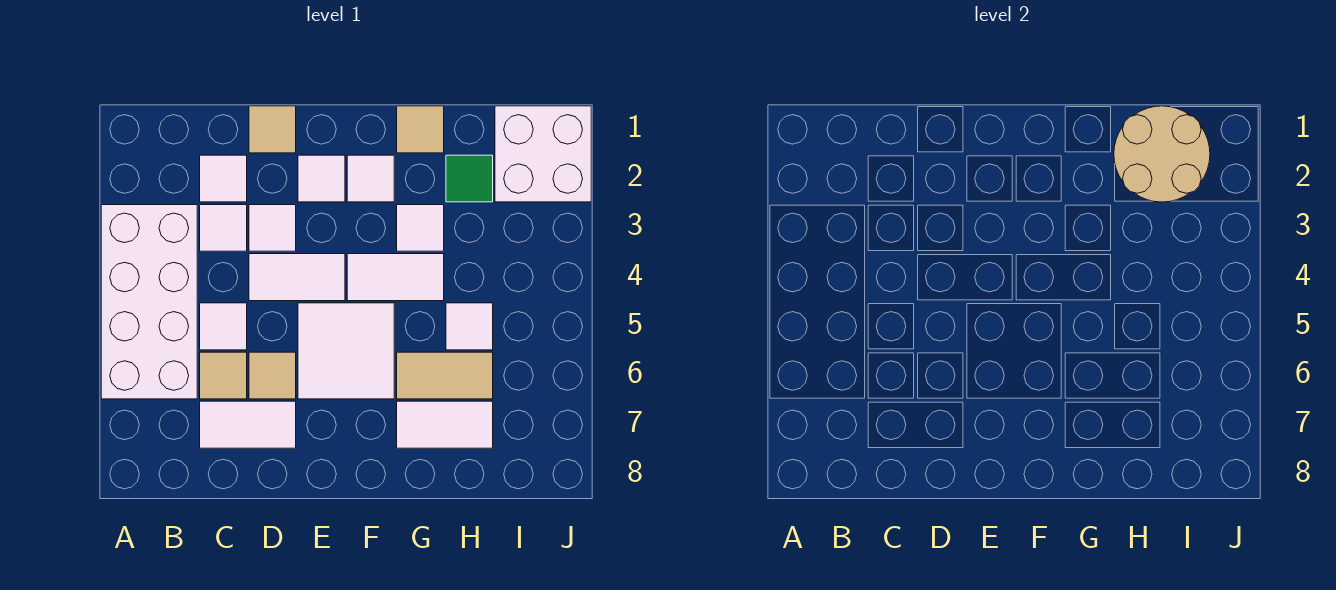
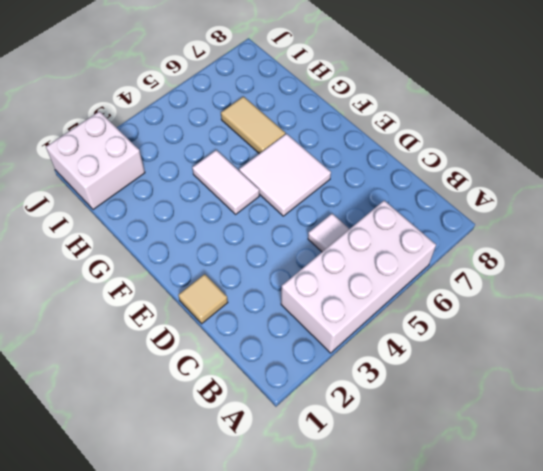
none -> white 1x1 tile [200,155,247,202]
none -> white 1x1 tile [200,205,247,251]
none -> tan 1x1 tile [200,352,247,399]

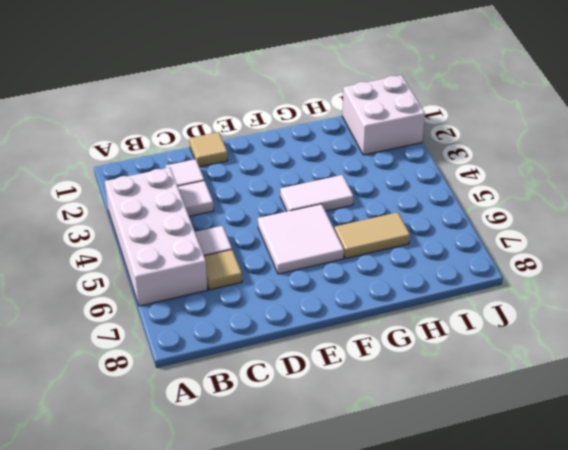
none -> white 1x2 tile [200,401,296,448]
none -> white 1x1 tile [249,205,296,251]
none -> white 1x2 tile [249,254,345,301]

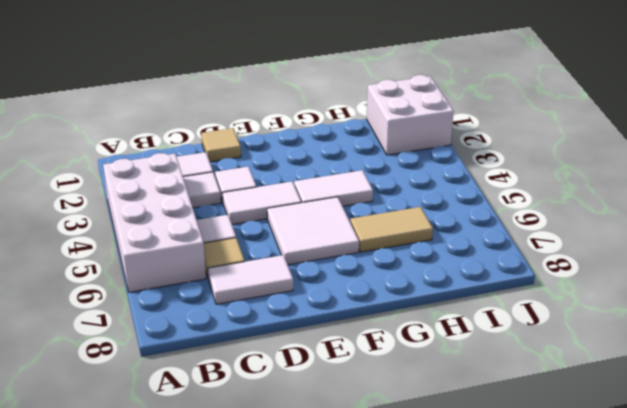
none -> tan 1x1 tile [249,352,296,399]
none -> white 1x1 tile [298,155,345,202]
none -> white 1x1 tile [347,155,394,202]

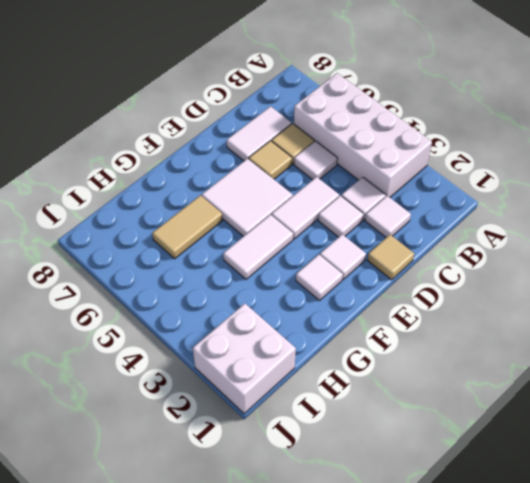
none -> tan 1x1 tile [397,106,444,153]
none -> white 1x1 tile [397,205,444,251]
none -> white 1x2 tile [397,401,493,448]

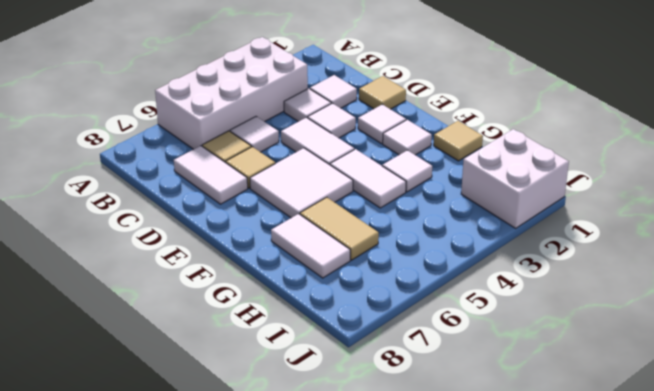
none -> green 1x1 tile [446,155,493,202]
none -> white 1x1 tile [446,303,493,350]
none -> tan 2x2 round brick [1114,106,1210,202]

